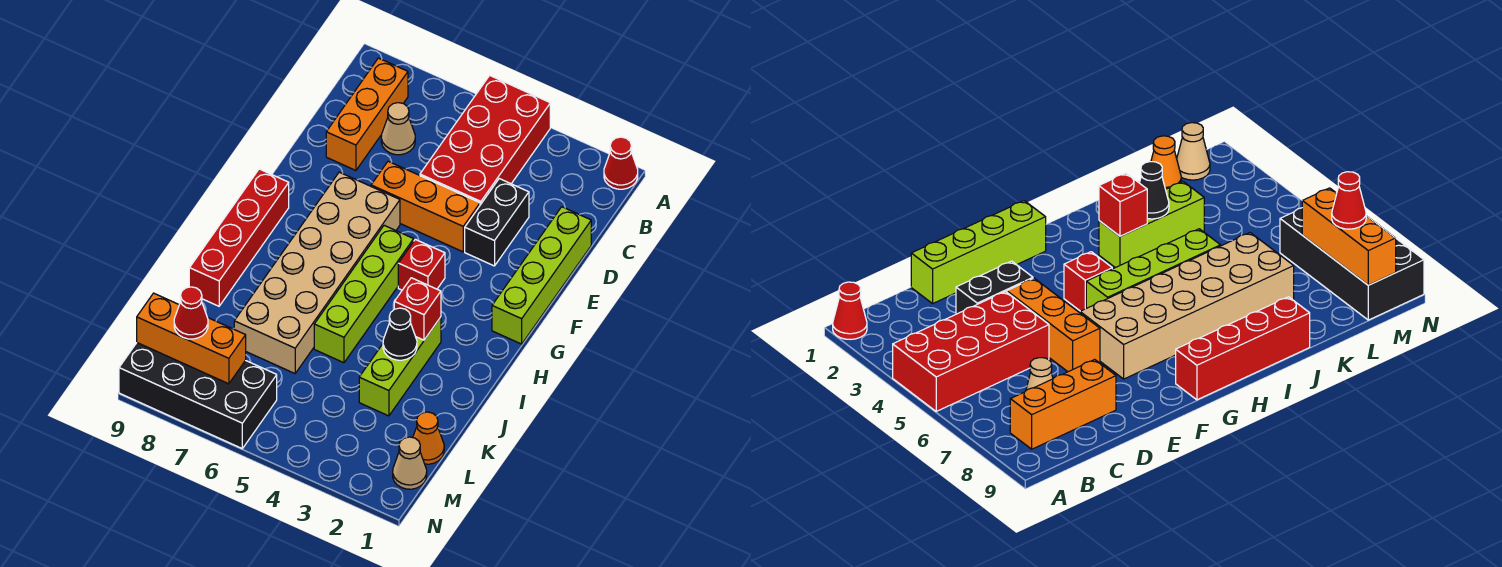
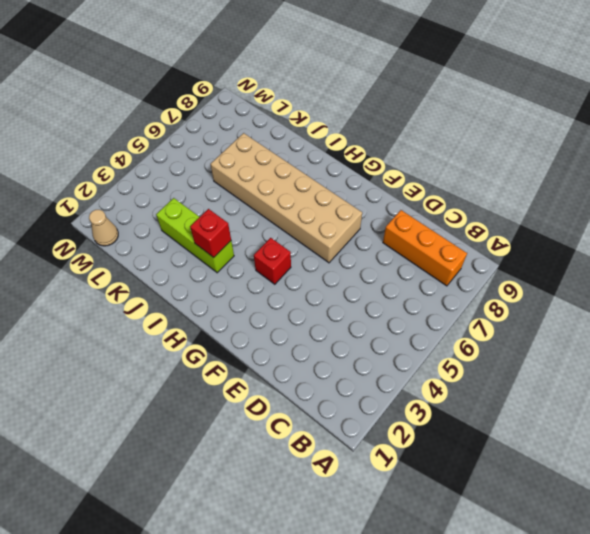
none -> red 1x1 cone [604,137,638,189]
none -> red 2x4 brick [420,75,550,205]
none -> tan 1x1 cone [381,103,415,155]

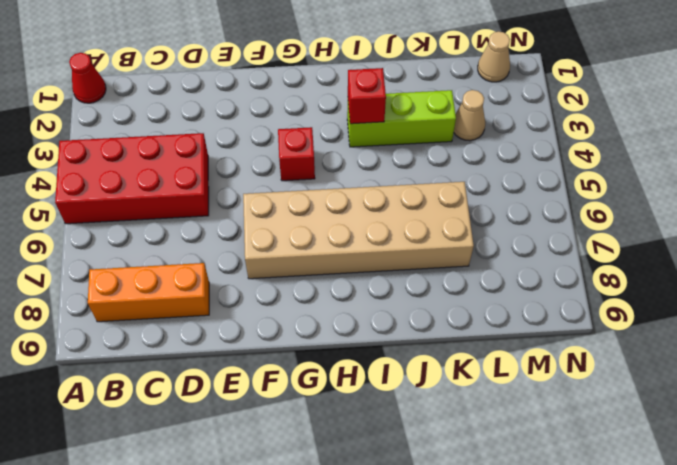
tan 1x1 cone [454,90,485,141] -> tan 1x1 cone moved to [381,103,415,155]
none -> lime 1x4 brick [492,207,591,344]
none -> black 1x2 brick [465,179,529,266]
none -> orange 1x3 brick [371,161,480,252]

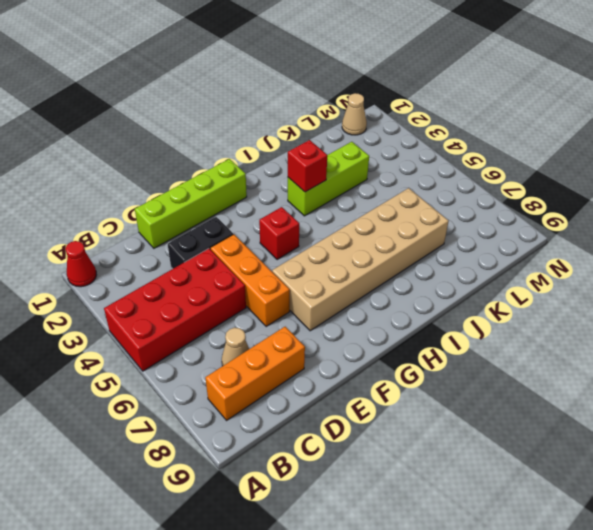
none -> lime 1x4 brick [314,225,414,363]
none -> red 1x4 brick [189,169,289,306]
none -> orange 1x1 cone [413,412,444,464]

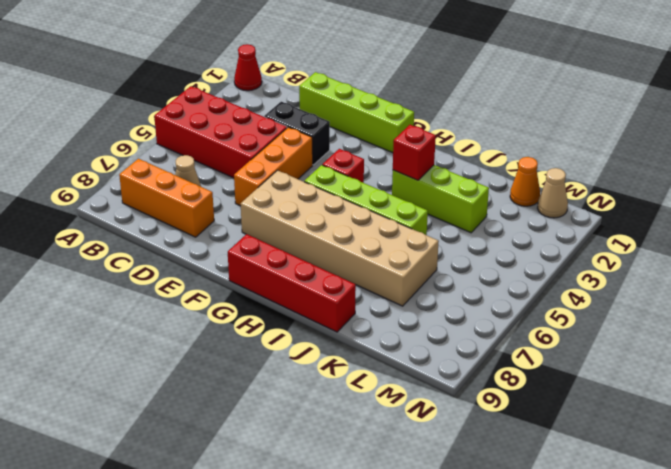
none -> black 2x4 brick [119,343,277,448]
none -> black 1x1 cone [383,308,417,360]
none -> orange 1x3 brick [137,293,246,384]

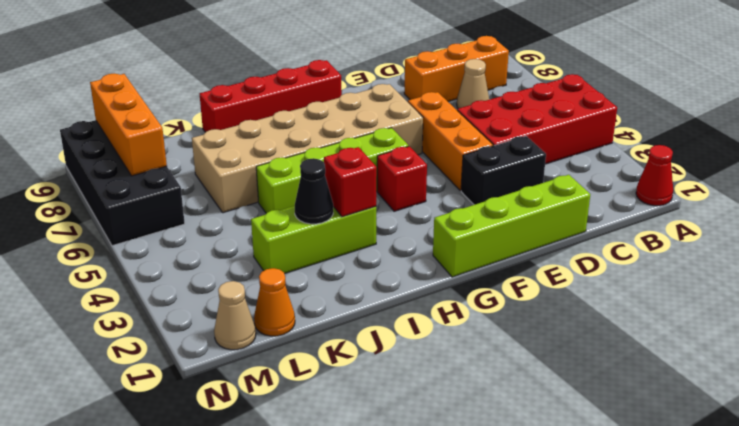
none -> red 1x1 cone [174,287,208,339]

